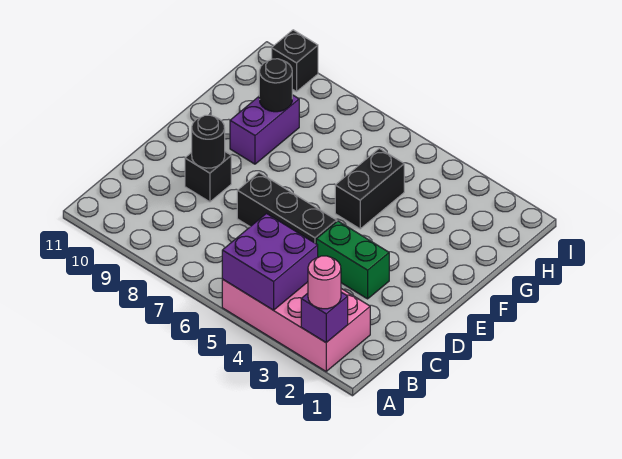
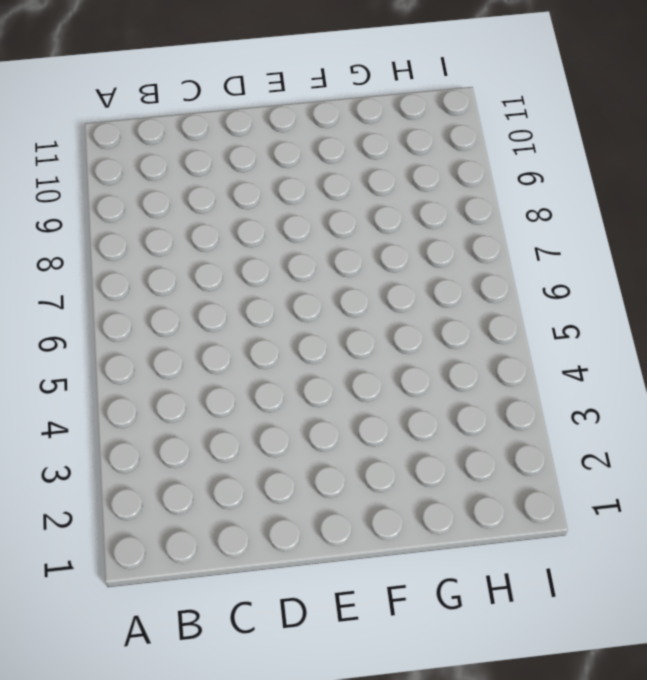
none -> pink 2x4 brick [222,279,370,371]
none -> green 1x2 brick [316,221,389,299]
none -> black 1x3 brick [237,173,337,244]

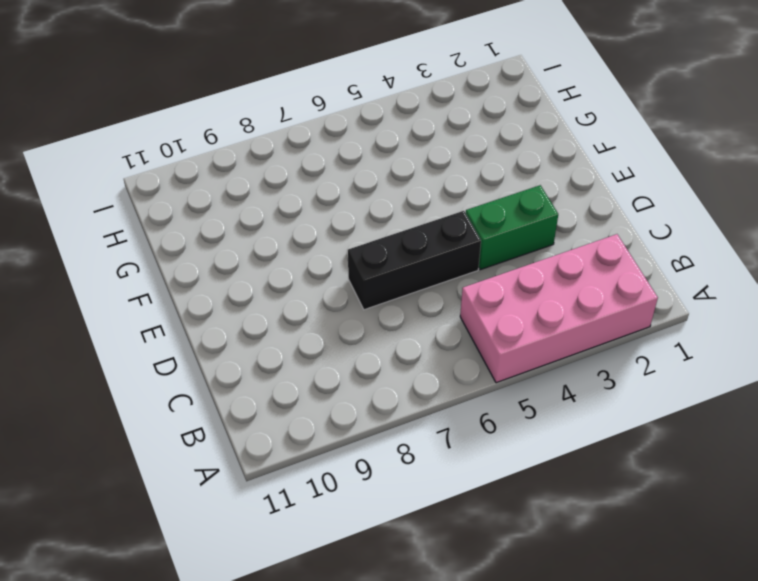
none -> black 1x1 brick [185,152,231,202]
none -> black 1x2 brick [335,148,404,229]
none -> purple 1x2 brick [230,95,299,164]

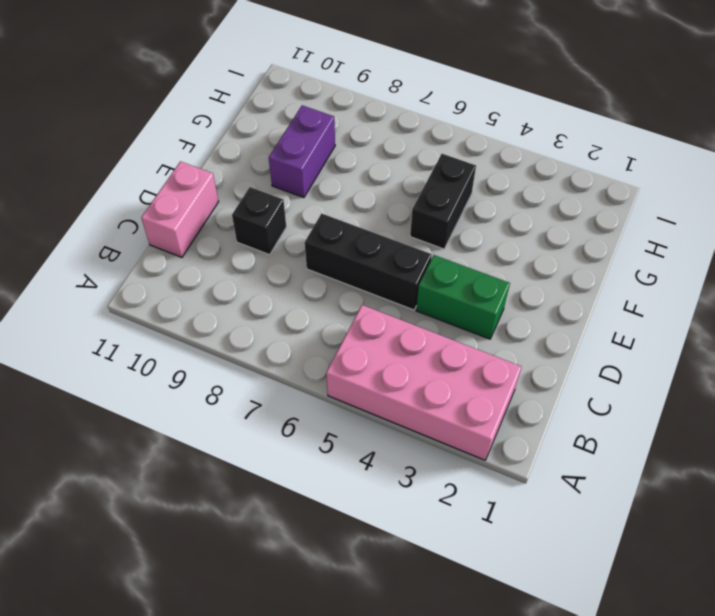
pink 1x2 brick [141,161,219,257] -> none
none -> black 1x1 brick [272,30,318,92]
none -> purple 1x1 brick [301,292,348,342]
none -> purple 2x2 brick [222,214,318,310]

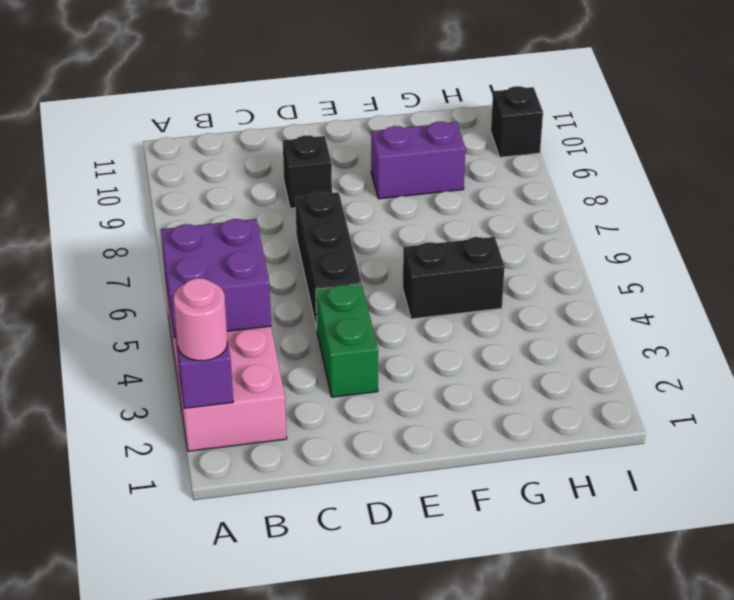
none -> black 1x1 round brick [192,115,225,168]
none -> black 1x1 round brick [259,59,292,112]

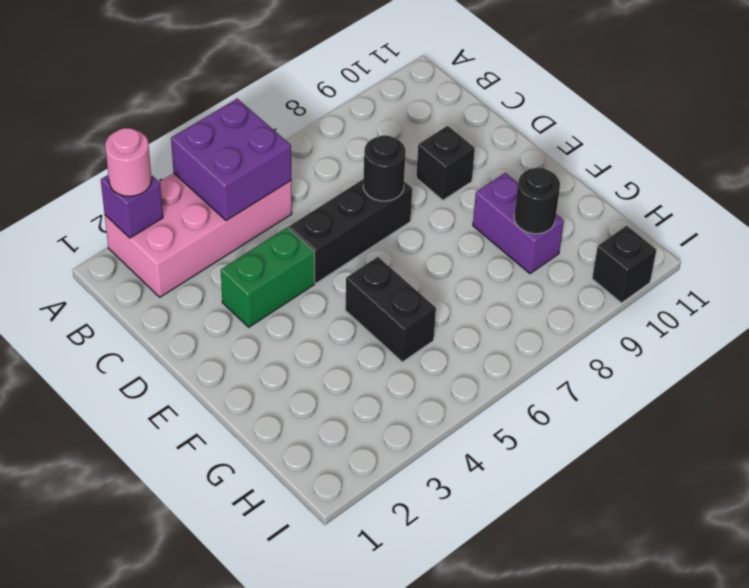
black 1x1 round brick [363,135,406,201] -> black 1x1 round brick moved to [192,115,225,168]

